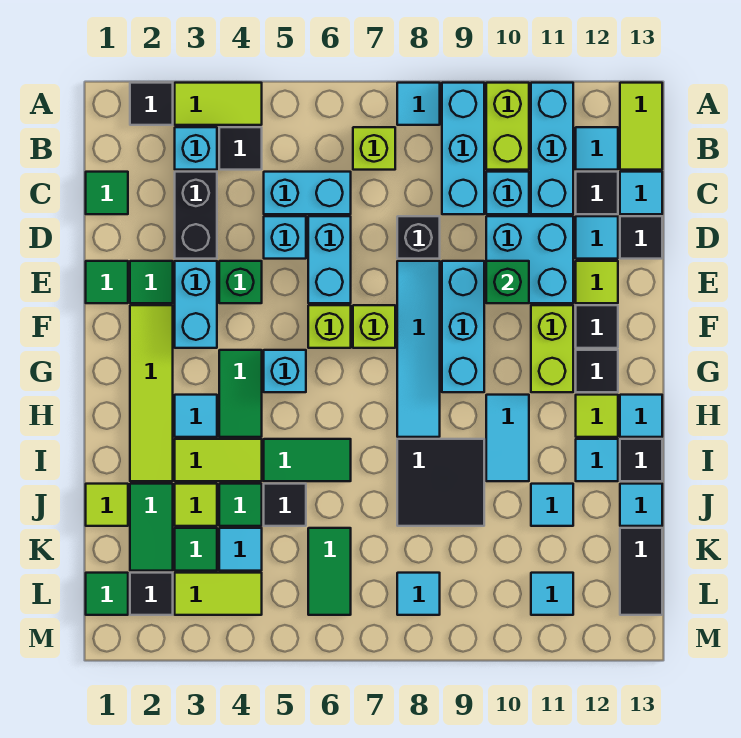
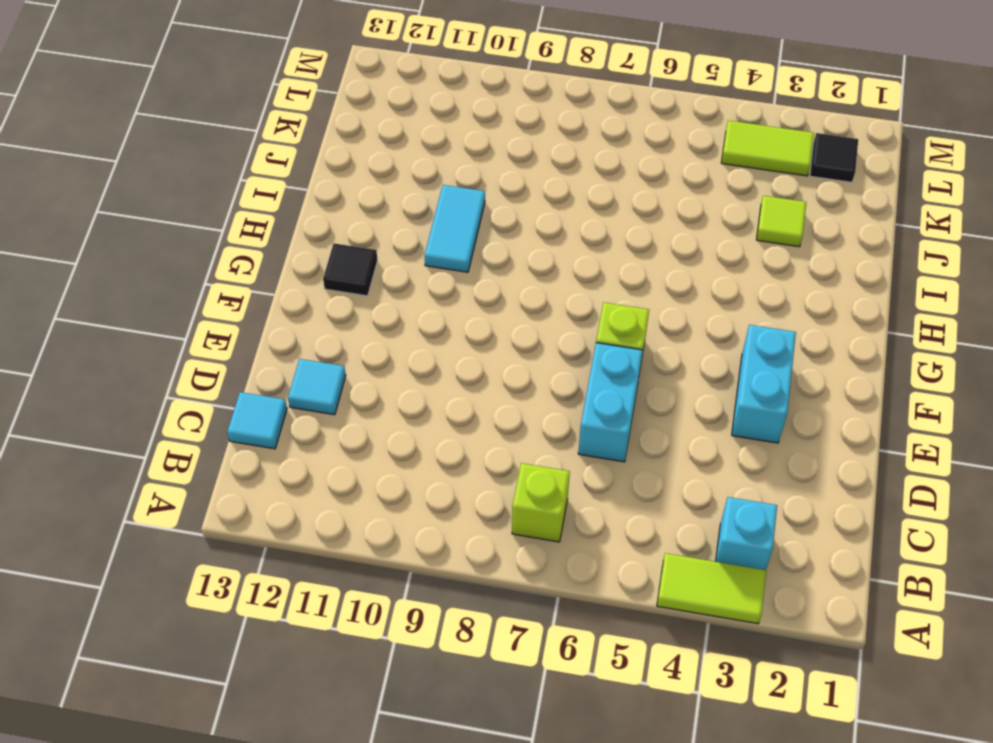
none -> black 1x1 tile [130,83,173,125]
none -> cyan 1x1 tile [397,83,440,125]
none -> cyan 1x3 brick [442,83,484,214]
none -> lime 1x2 brick [486,83,529,170]

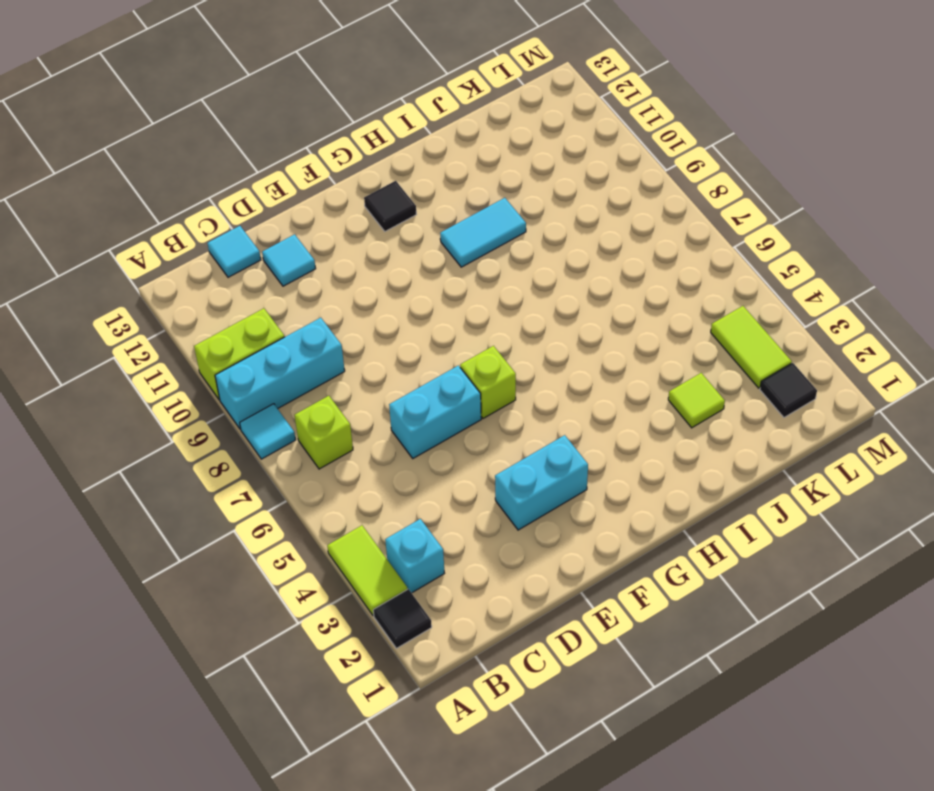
none -> cyan 1x3 brick [531,83,573,214]
none -> lime 1x2 tile [620,83,662,170]
none -> black 1x1 tile [219,127,262,170]
none -> cyan 1x1 tile [576,127,618,170]

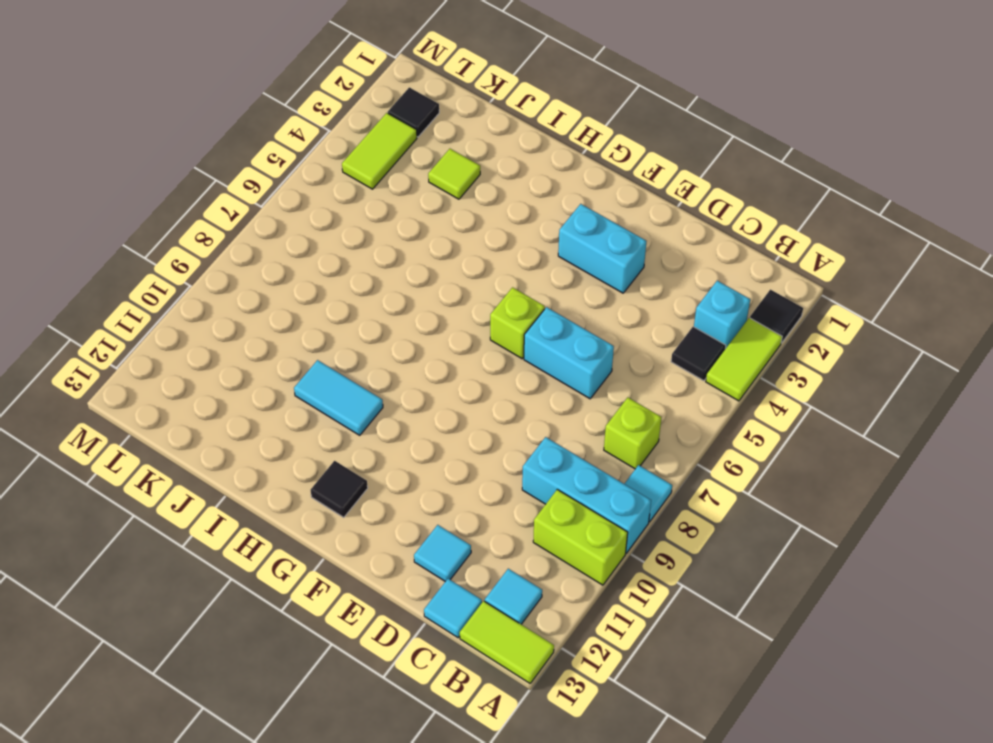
none -> cyan 1x3 brick [531,83,573,214]
none -> green 1x1 tile [86,172,128,214]
none -> black 1x2 brick [175,172,217,259]
none -> cyan 1x2 brick [264,172,351,214]

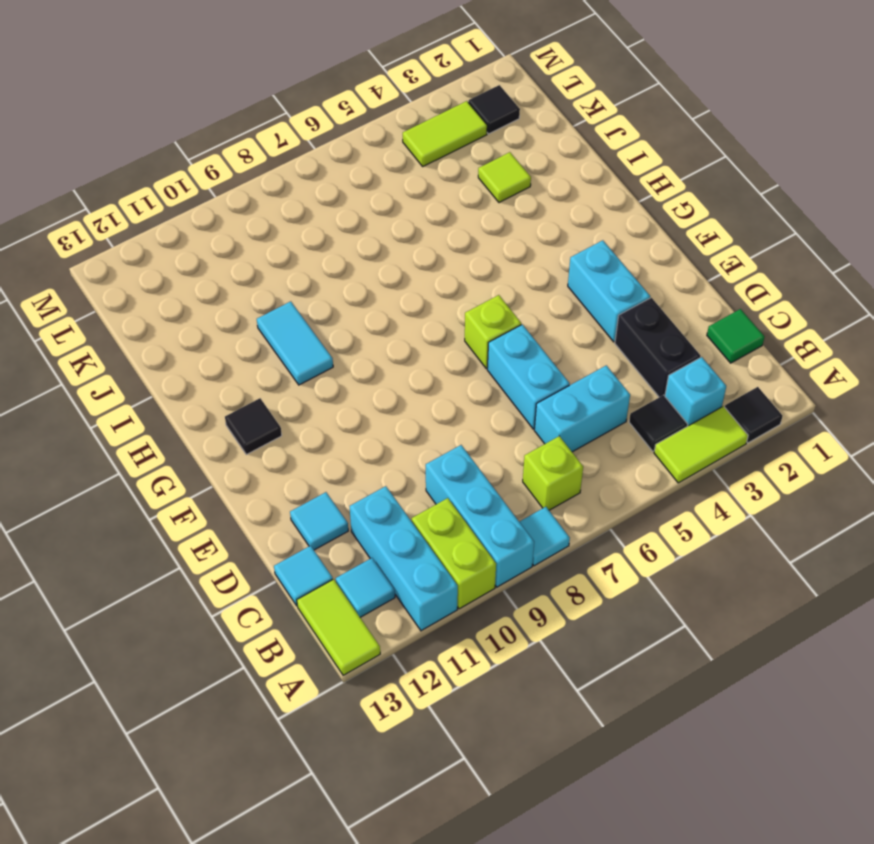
none -> cyan 1x1 brick [486,172,529,214]
none -> black 1x1 tile [576,172,618,214]
none -> cyan 1x1 brick [264,216,306,259]
none -> black 1x1 brick [397,216,440,259]

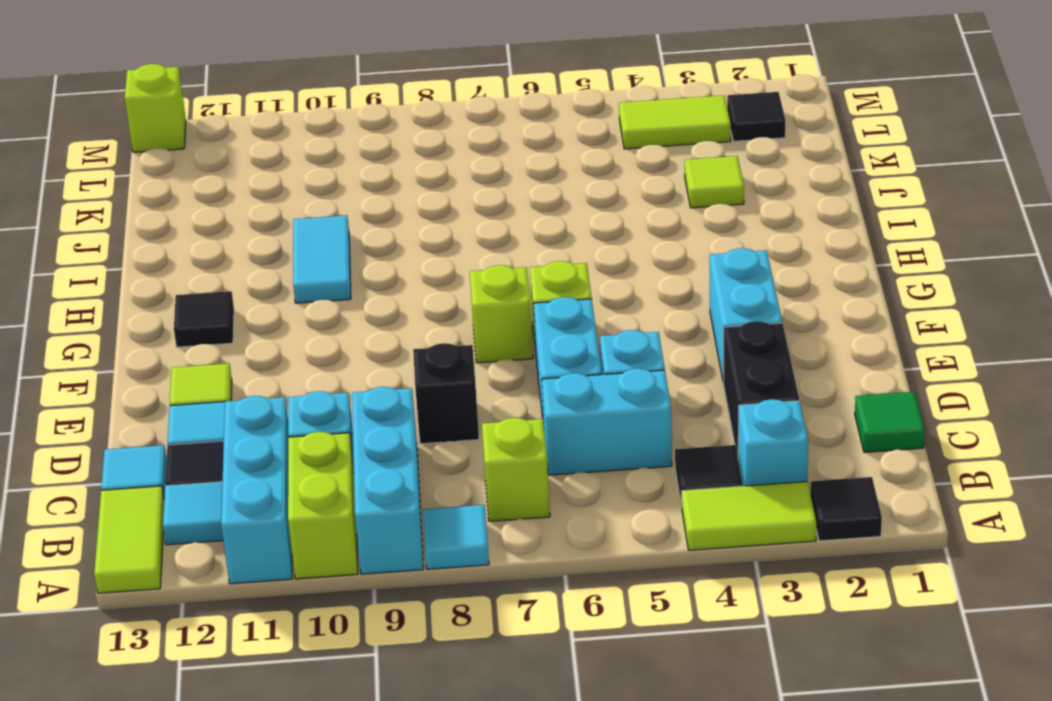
lime 1x1 brick [125,64,186,152] -> none
none -> cyan 2x2 brick [486,216,573,303]
none -> black 1x1 tile [620,216,662,259]
none -> green 1x1 tile [86,261,128,303]
none -> green 1x1 tile [130,261,173,303]

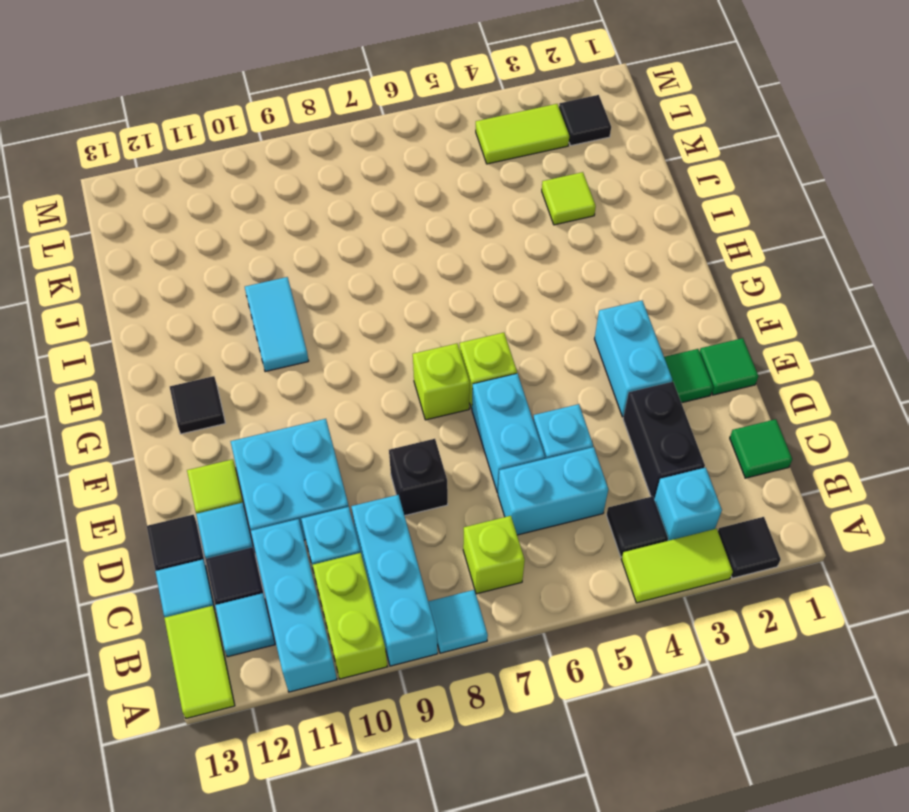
none -> green 1x1 brick [219,261,262,303]
none -> cyan 1x4 tile [397,261,440,437]
none -> cyan 1x3 brick [442,261,484,392]
none -> lime 1x4 tile [130,305,173,481]

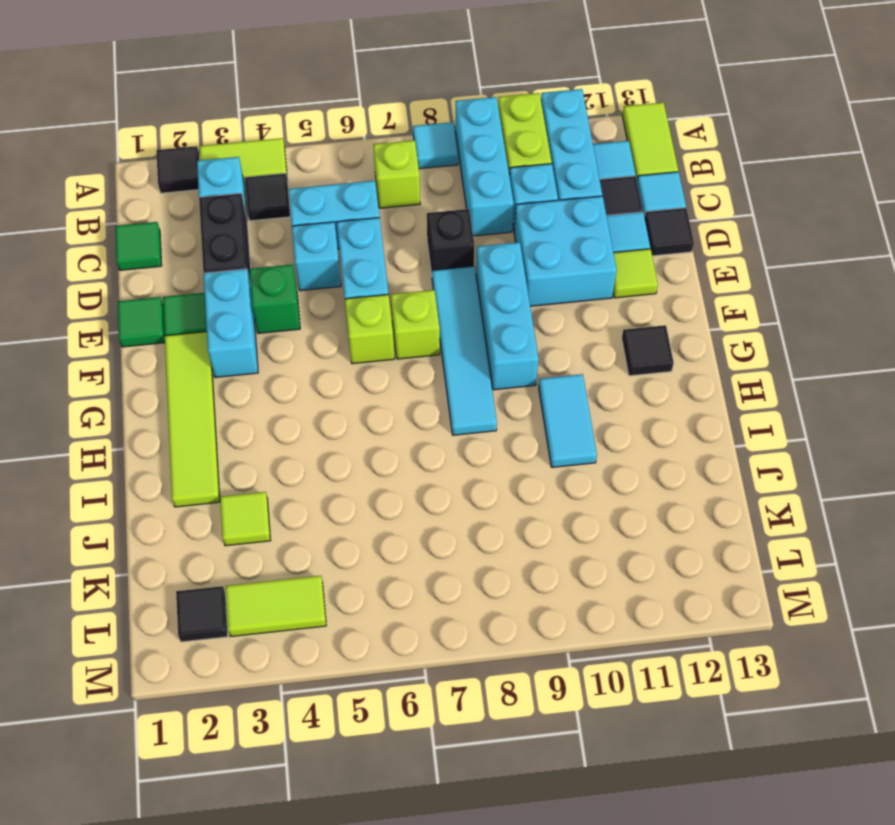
none -> lime 1x2 brick [531,305,573,392]
none -> black 1x1 tile [576,305,618,348]
none -> green 1x2 tile [219,350,262,437]
none -> cyan 1x1 brick [264,350,306,392]

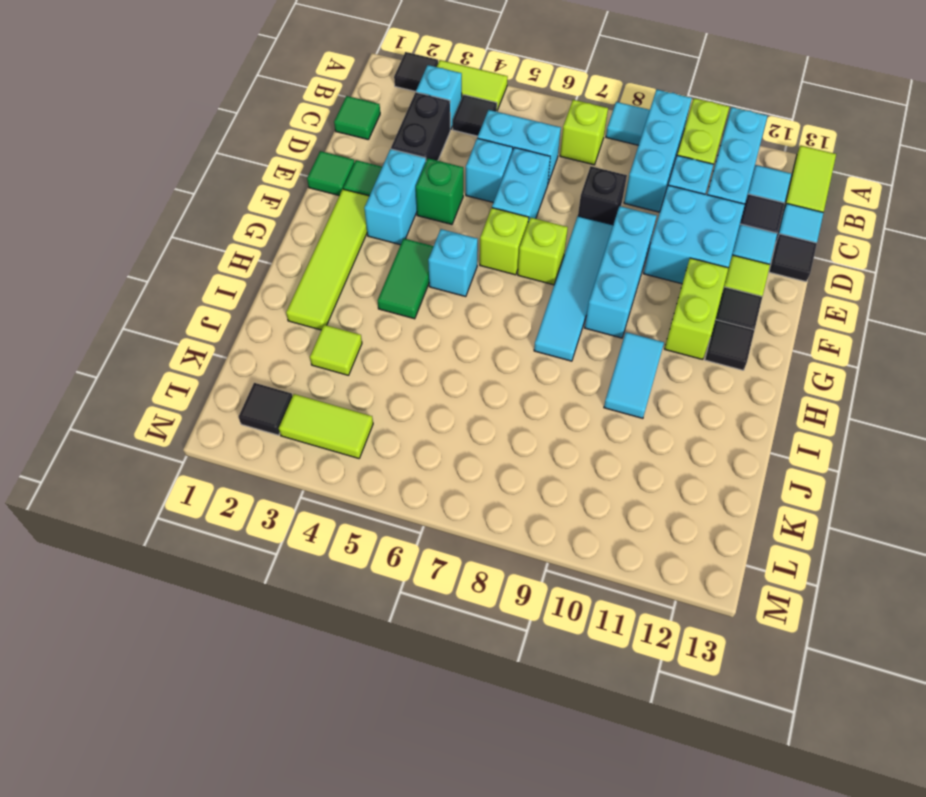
none -> cyan 1x1 tile [175,395,217,437]
none -> lime 1x1 tile [576,395,618,437]
none -> cyan 1x1 tile [620,395,662,437]
none -> lime 1x2 tile [175,439,262,481]

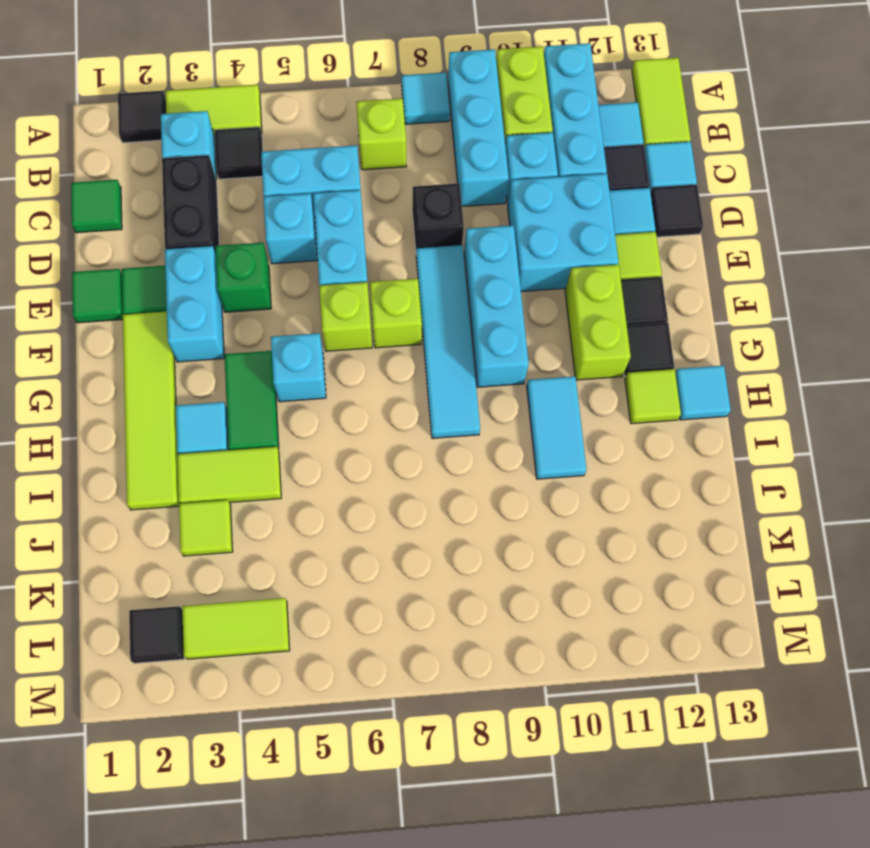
none -> green 1x2 tile [264,439,351,481]
none -> black 2x2 tile [397,439,484,526]
none -> cyan 1x1 tile [576,439,618,481]
none -> black 1x1 tile [620,439,662,481]

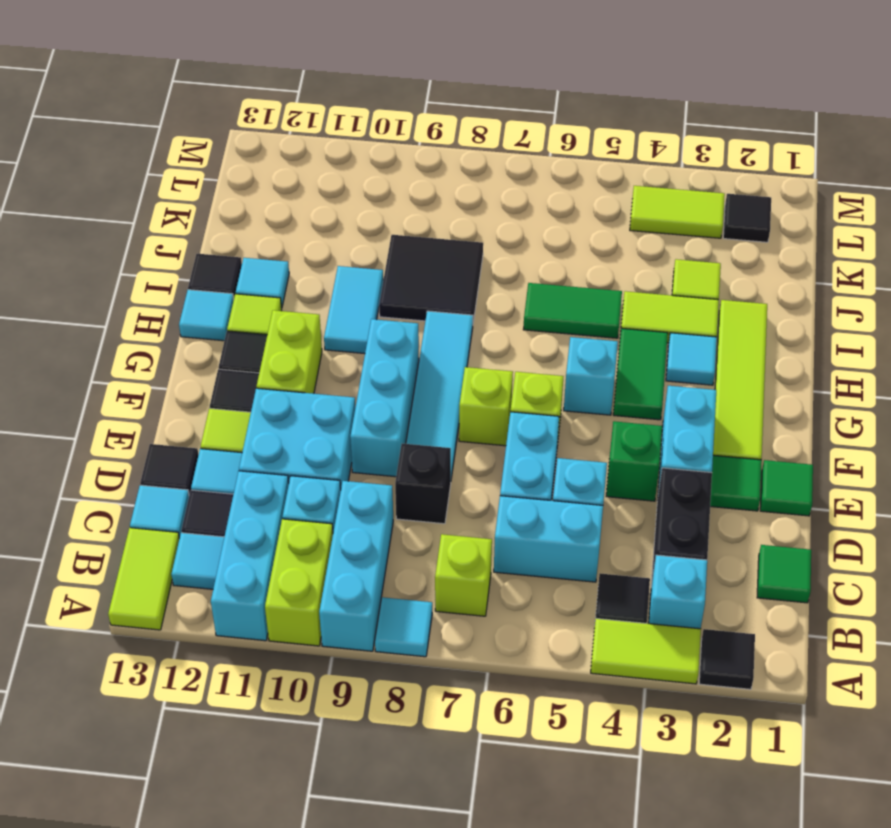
none -> lime 1x1 tile [86,484,128,526]
none -> green 1x2 tile [130,484,173,571]
none -> green 1x1 tile [219,484,262,526]
none -> black 1x1 tile [264,484,306,526]

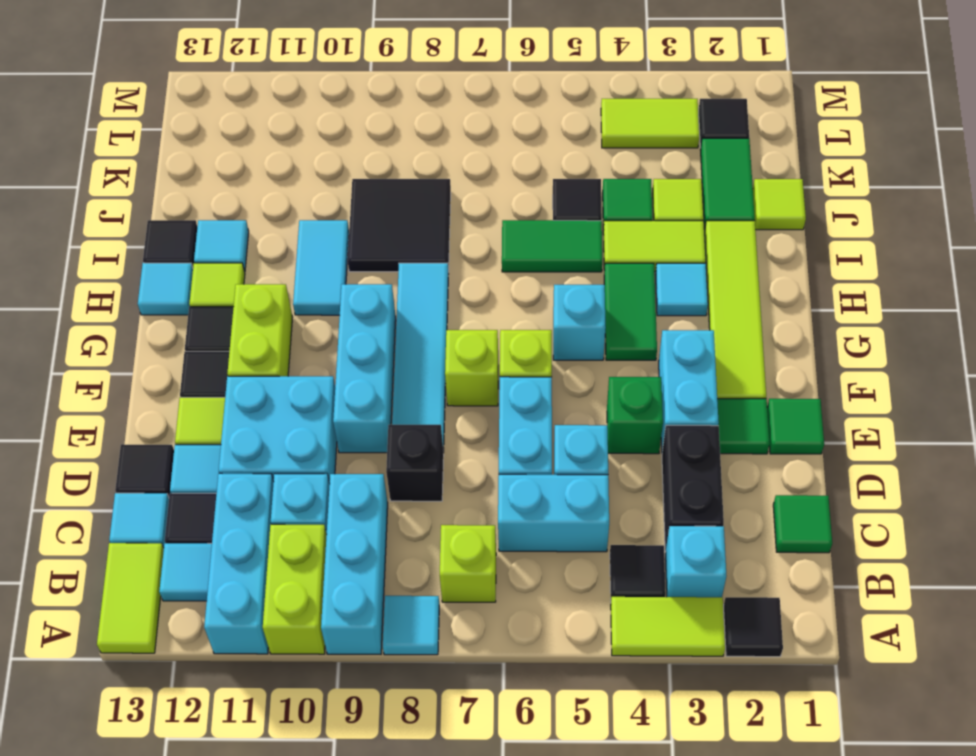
none -> cyan 1x1 tile [531,484,573,526]
none -> cyan 1x1 tile [620,484,662,526]
none -> green 1x1 tile [175,528,217,571]
none -> cyan 1x1 tile [219,528,262,571]

